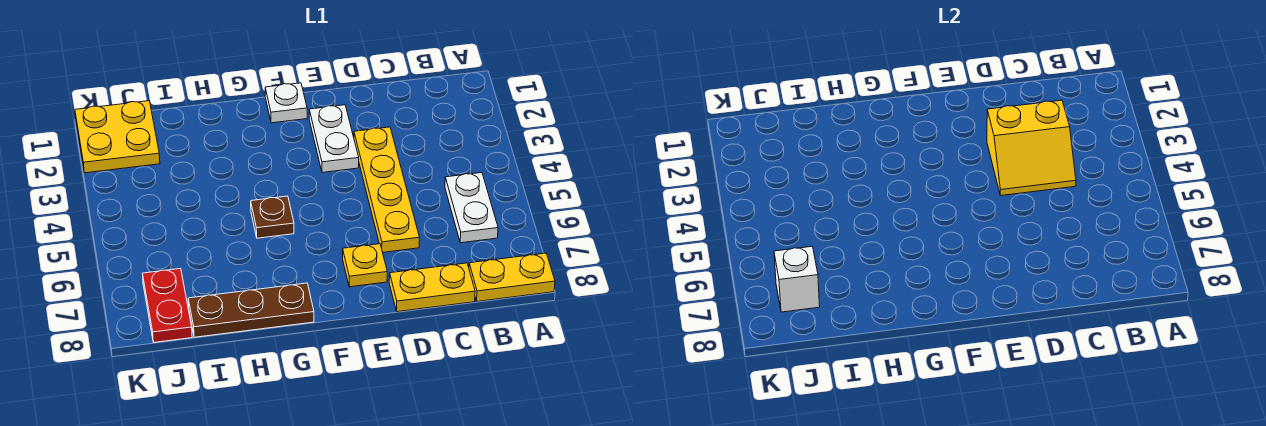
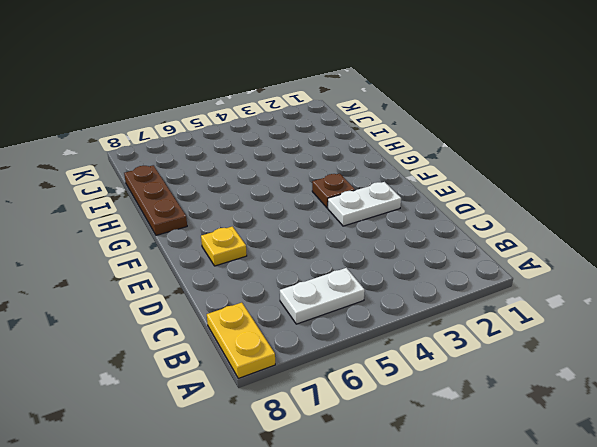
brown 1x1 plate [312,174,355,208] -> brown 1x1 plate moved to [251,196,294,238]
none -> yellow 1x2 plate [389,263,475,312]
none -> yellow 1x4 plate [354,127,419,252]
none -> white 1x1 plate [265,83,307,123]

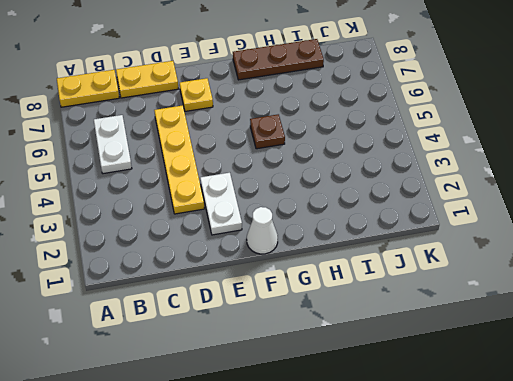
white 1x1 cone [247,207,278,254] -> white 1x1 plate [265,83,307,123]
none -> yellow 2x2 plate [75,101,160,173]
none -> red 1x2 plate [143,268,192,342]
none -> yellow 2x2 slope [987,100,1076,195]

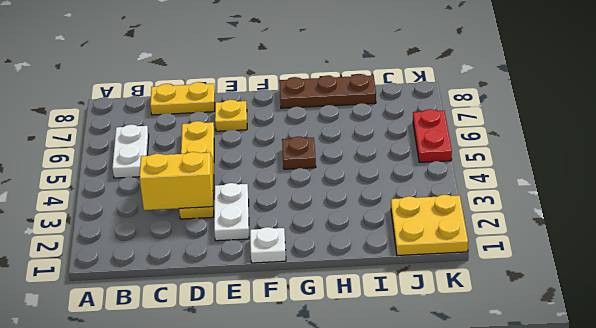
red 1x2 plate [413,109,452,162] -> red 1x2 plate moved to [143,268,192,342]
none -> yellow 1x2 plate [469,253,555,301]
none -> white 1x1 brick [774,246,820,312]

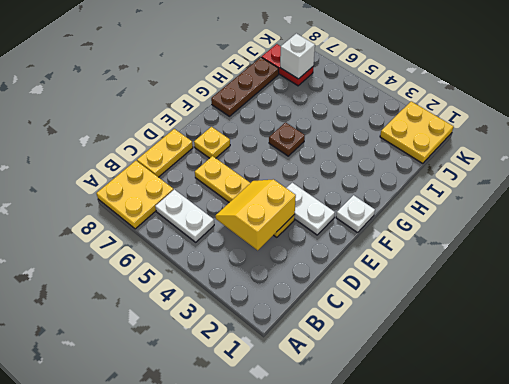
yellow 2x2 plate [96,161,173,229] -> yellow 1x2 plate [469,253,555,301]

